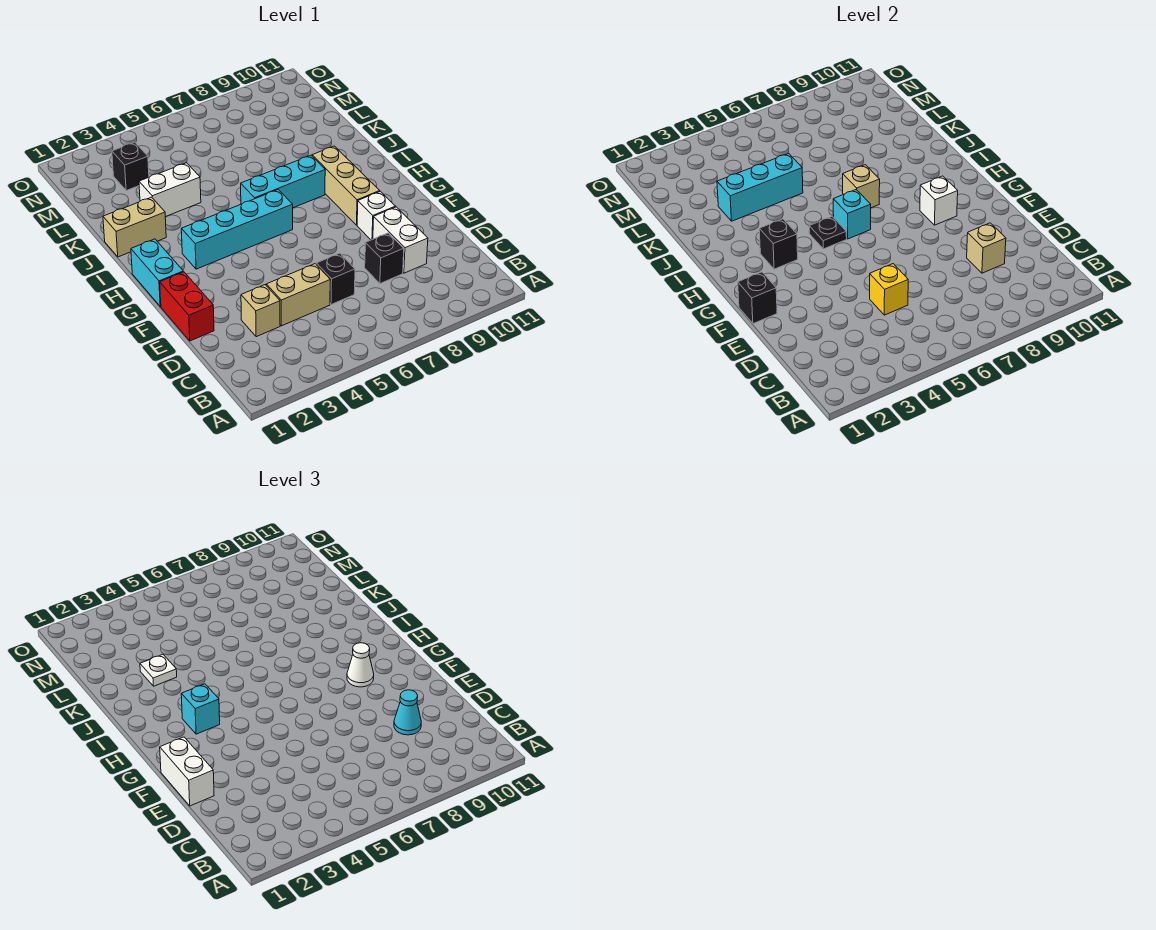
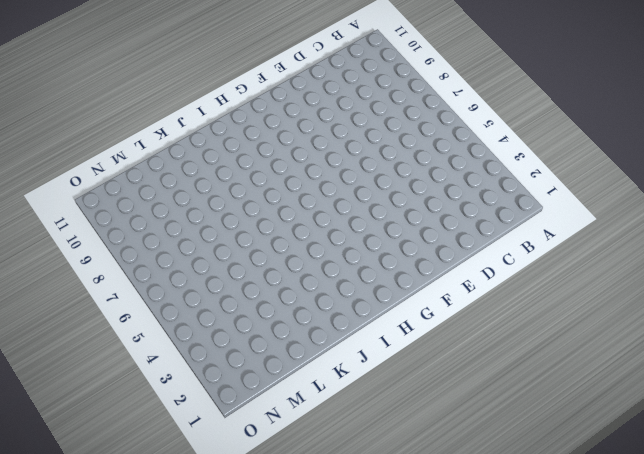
none -> tan 1x1 brick [241,285,280,337]
none -> tan 1x2 brick [266,264,330,326]
none -> black 1x1 brick [316,253,355,305]

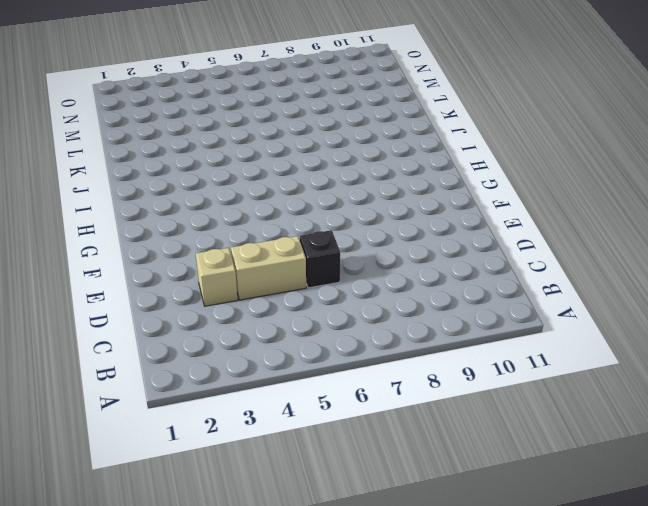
none -> black 1x1 brick [365,233,404,283]
none -> white 1x2 brick [373,207,428,273]
none -> red 1x2 brick [160,272,214,341]

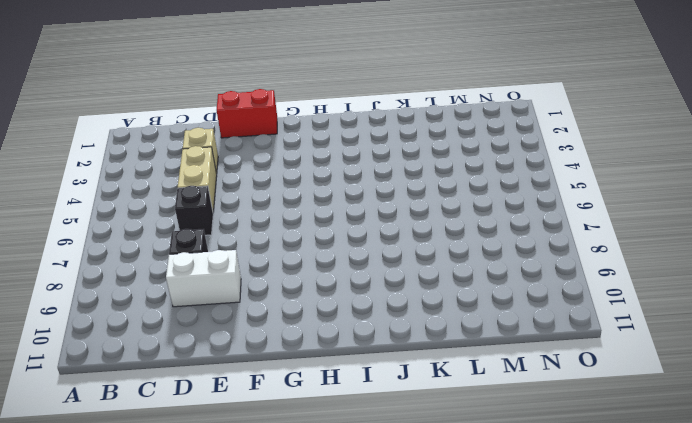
none -> white 1x1 brick [357,191,395,240]
none -> cyan 1x2 brick [131,239,183,307]
none -> tan 1x3 brick [312,146,380,225]

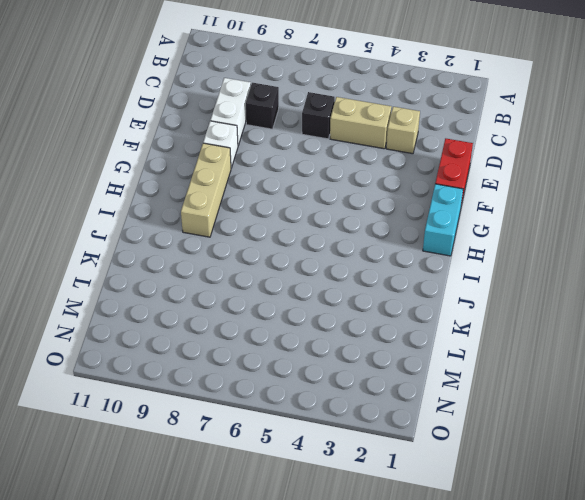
none -> cyan 1x4 brick [181,190,293,269]
none -> cyan 1x3 brick [241,155,325,208]
none -> tan 1x2 brick [103,197,166,257]

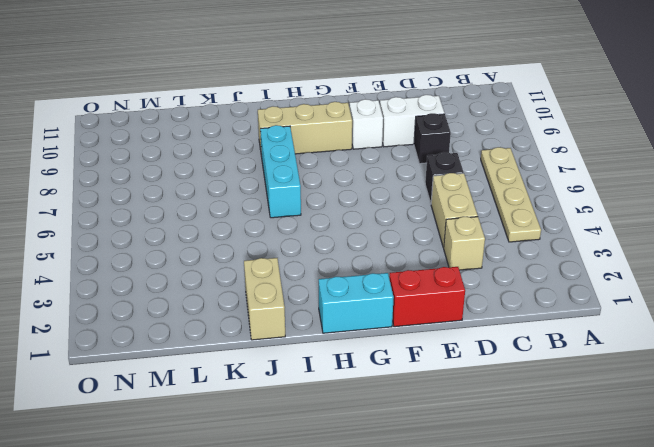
tan 1x4 plate [481,147,541,242] -> none
none -> cyan 1x4 brick [181,190,293,269]
none -> white 1x2 brick [139,163,201,217]
none -> black 1x1 brick [112,142,149,190]

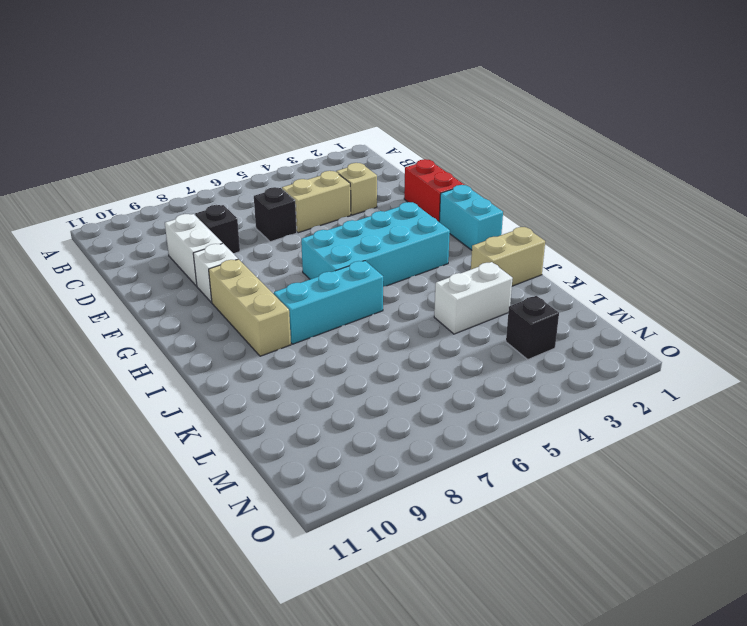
cyan 2x4 brick [301,202,450,287] -> cyan 1x4 brick [181,190,293,269]
none -> yellow 1x1 brick [870,264,908,315]
none -> tan 1x1 brick [967,223,1006,273]
none -> black 1x1 brick [738,272,777,324]

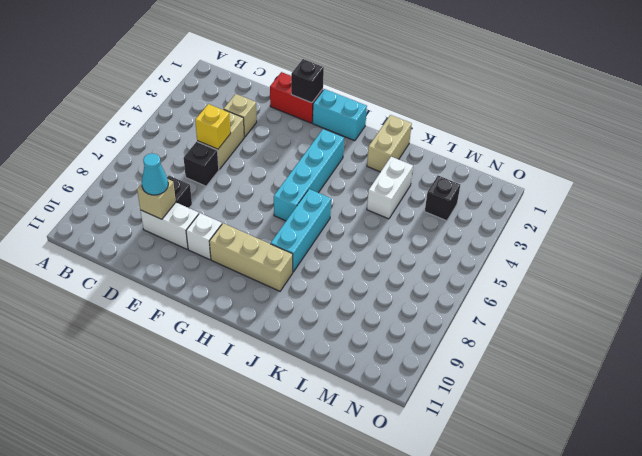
none -> white 1x1 brick [920,176,958,225]
none -> black 1x1 brick [759,219,798,269]
none -> black 1x1 plate [809,216,847,249]

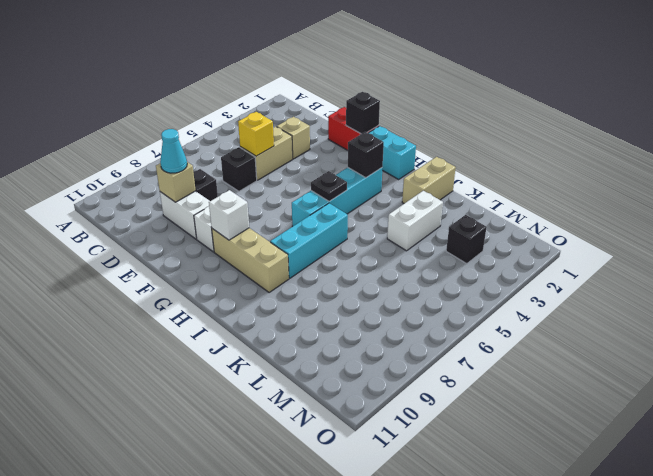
none -> cyan 1x1 brick [833,190,871,239]
none -> tan 1x1 brick [843,165,880,208]
none -> cyan 1x3 brick [717,153,803,221]

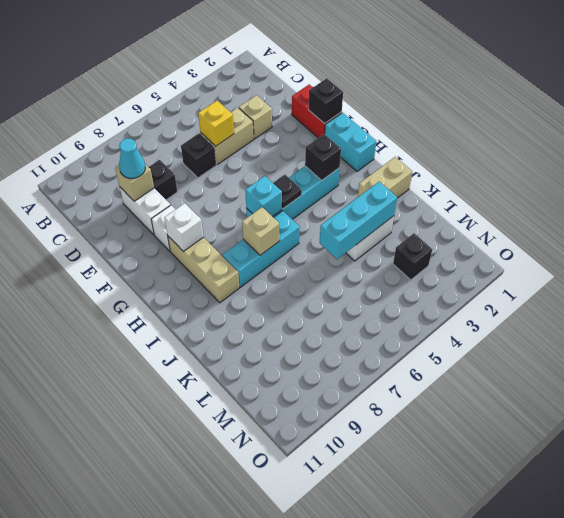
none -> white 1x2 brick [160,737,214,806]
none -> white 1x1 cone [347,643,374,687]
none -> cyan 1x1 brick [181,684,220,734]

